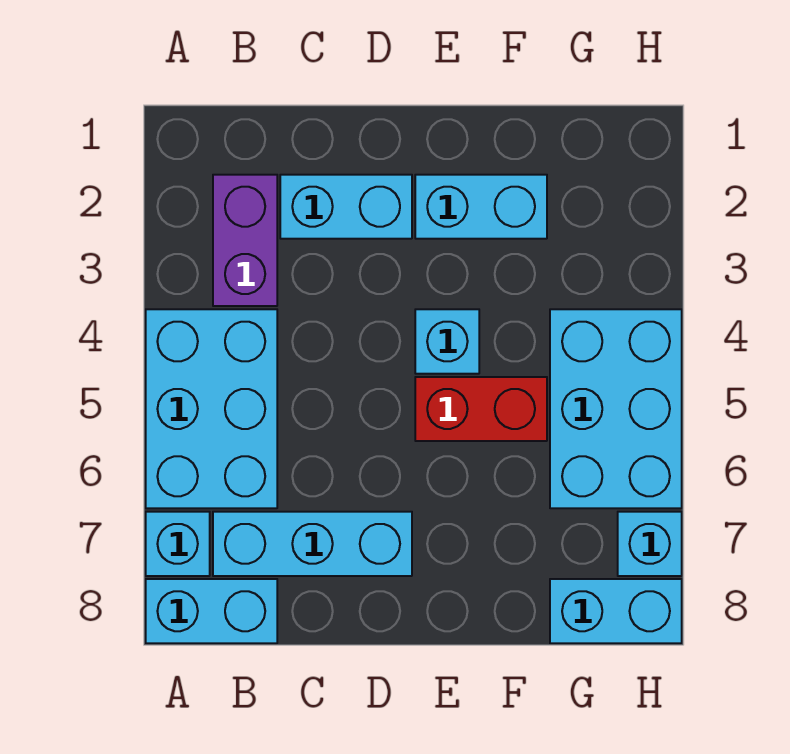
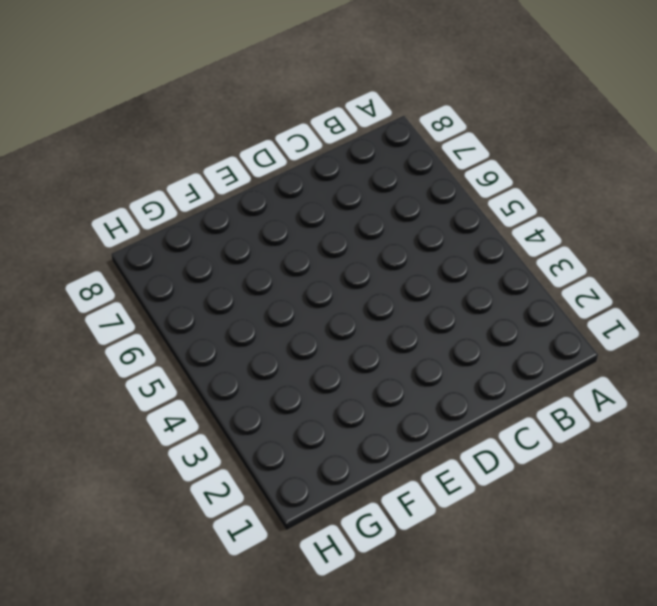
none -> cyan 2x3 brick [146,309,277,508]
none -> cyan 1x1 brick [146,512,210,576]
none -> cyan 1x2 brick [146,579,277,643]

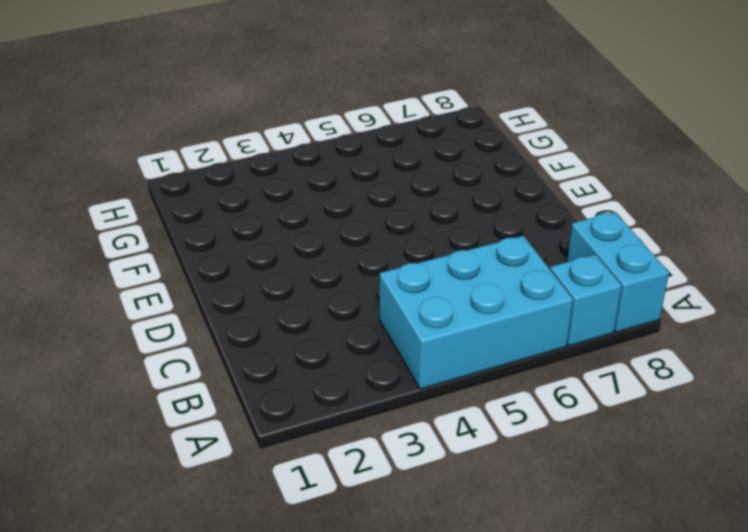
none -> purple 1x2 brick [213,175,277,306]
none -> cyan 1x3 brick [213,512,412,576]
none -> cyan 1x2 brick [280,175,412,239]

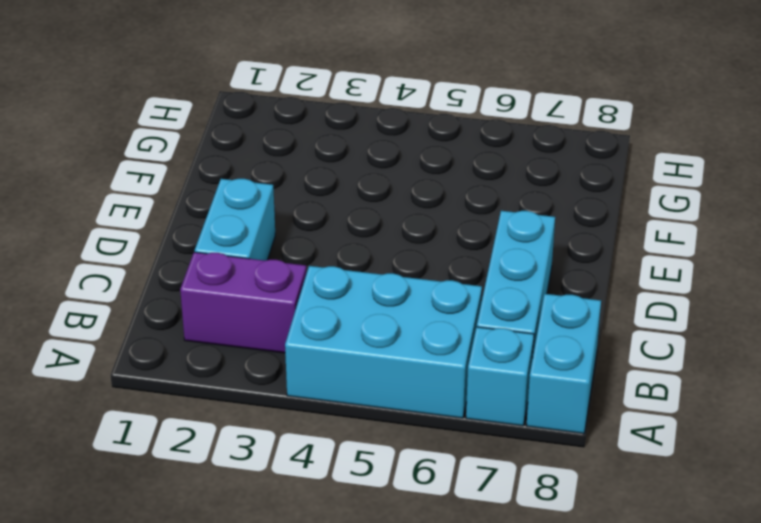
none -> cyan 1x2 brick [415,175,547,239]
none -> cyan 1x1 brick [415,309,479,374]
none -> red 1x2 brick [415,377,547,441]

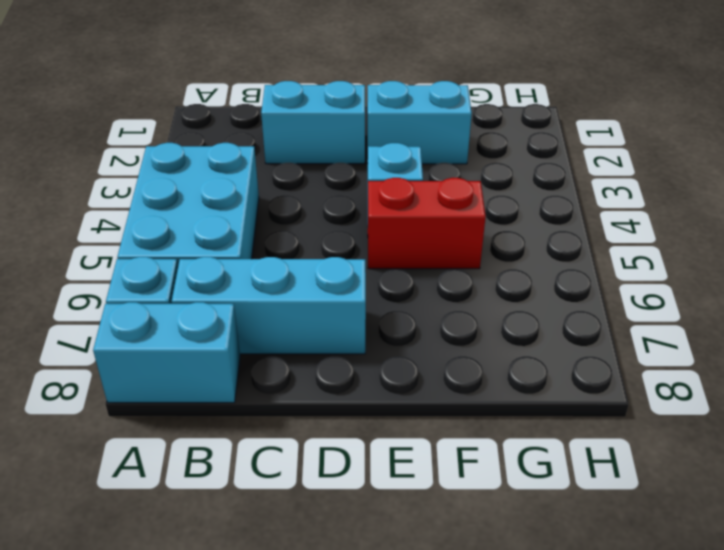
none -> purple 1x2 brick [213,175,277,306]
none -> cyan 2x3 brick [550,309,682,508]
none -> cyan 1x2 brick [550,579,682,643]

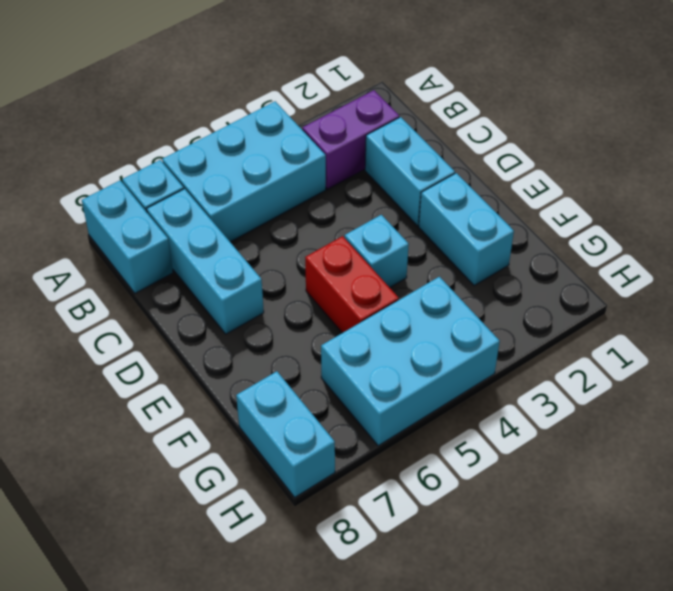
none -> cyan 1x1 brick [618,512,682,576]

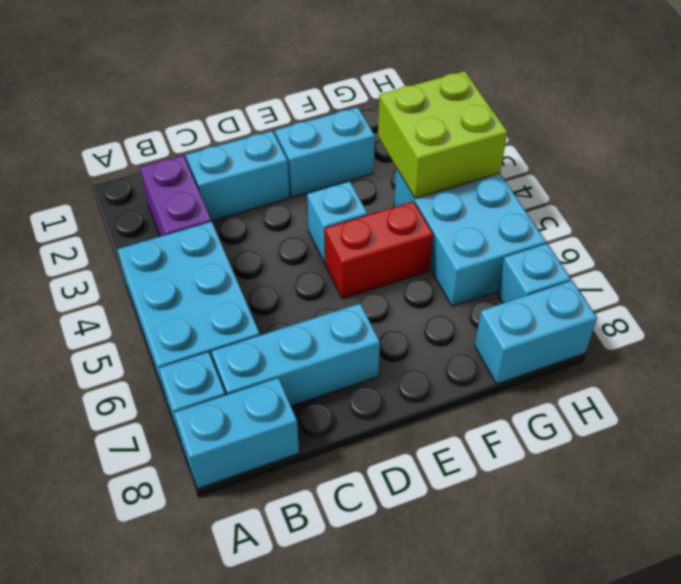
lime 2x2 brick [378,71,507,198] -> none

